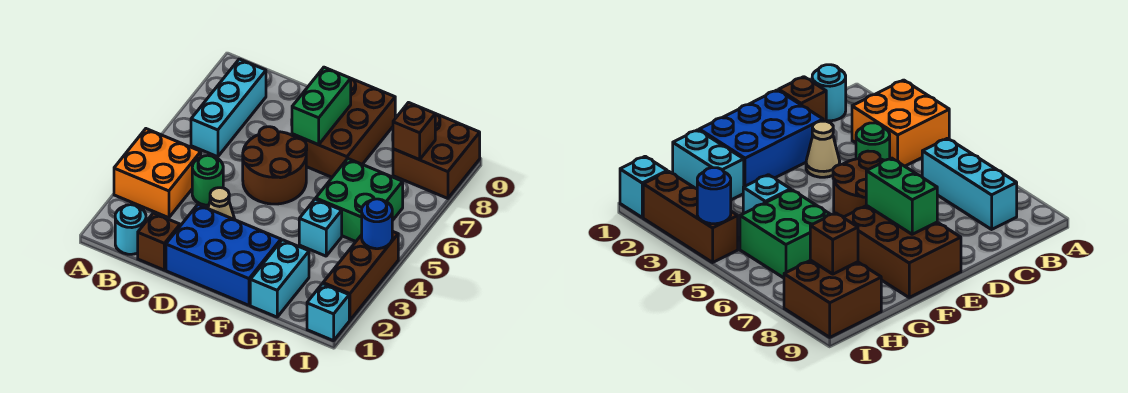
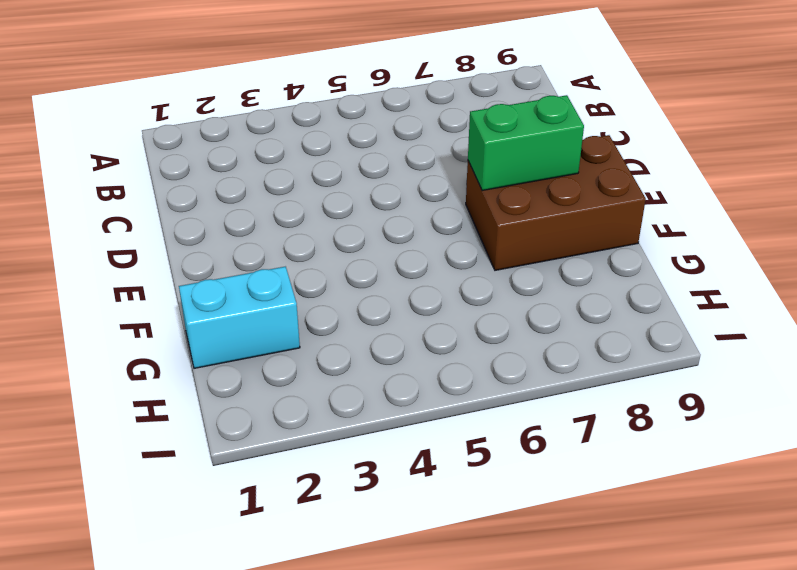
none -> orange 2x2 brick [114,129,201,218]
none -> cyan 1x1 round brick [115,205,146,254]
none -> cyan 1x3 brick [191,59,266,157]

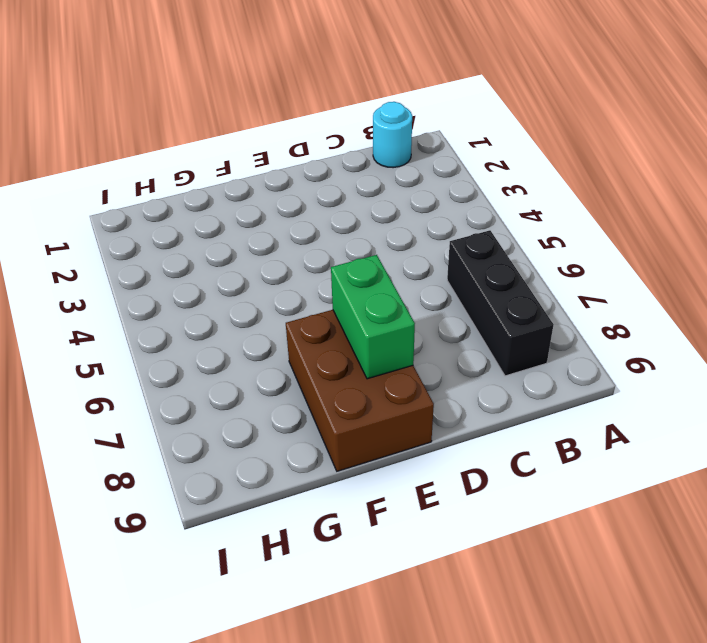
black 1x3 brick [447,230,554,376] -> cyan 1x3 brick [191,59,266,157]
none -> orange 2x2 brick [114,129,201,218]
none -> brown 1x1 brick [138,213,180,270]
none -> green 1x1 round brick [192,155,223,205]

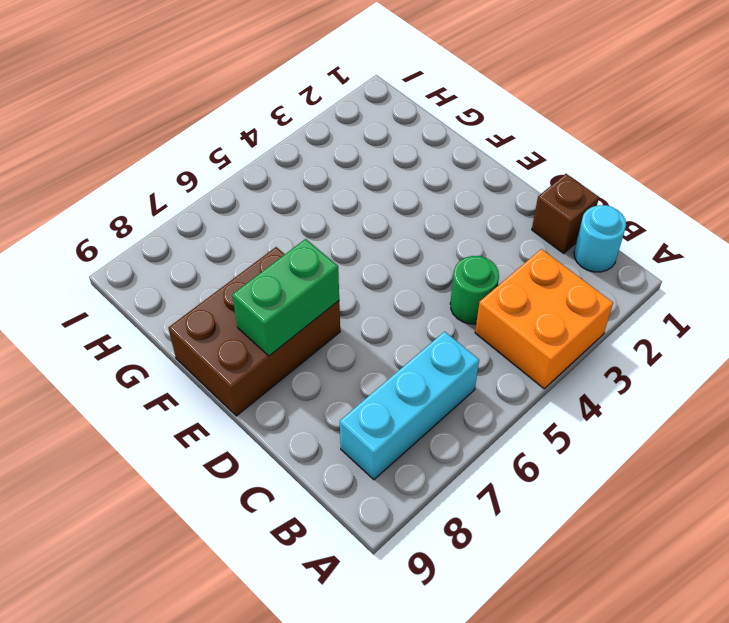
none -> blue 2x3 brick [166,205,281,305]
none -> tan 1x1 cone [208,188,235,220]
none -> brown 2x2 round brick [243,127,307,204]

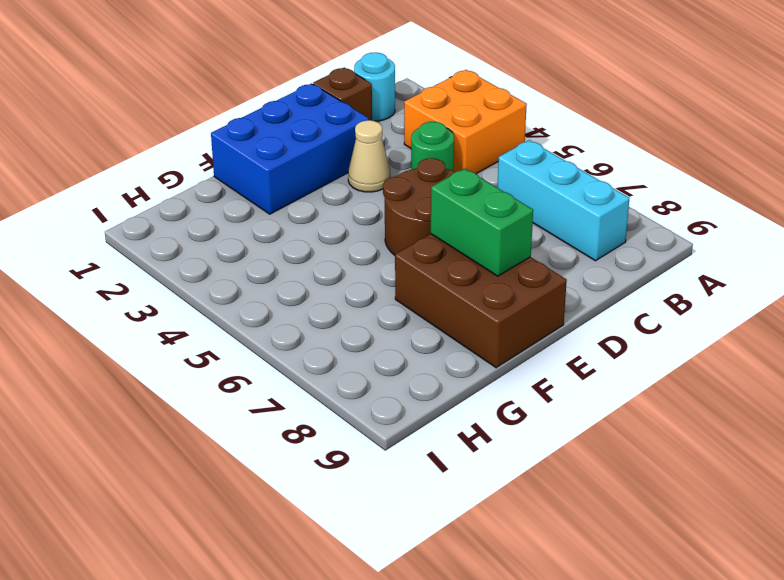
none -> cyan 1x2 brick [250,240,309,317]
none -> cyan 1x1 brick [299,199,342,256]
none -> green 2x2 brick [316,159,403,241]

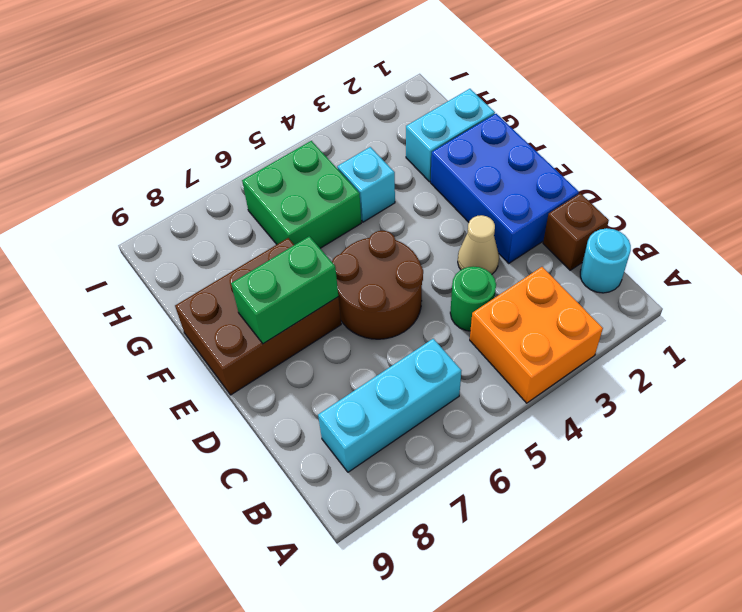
none -> brown 2x2 brick [393,114,480,198]
none -> cyan 1x1 brick [307,284,349,341]
none -> brown 1x3 brick [323,231,398,320]

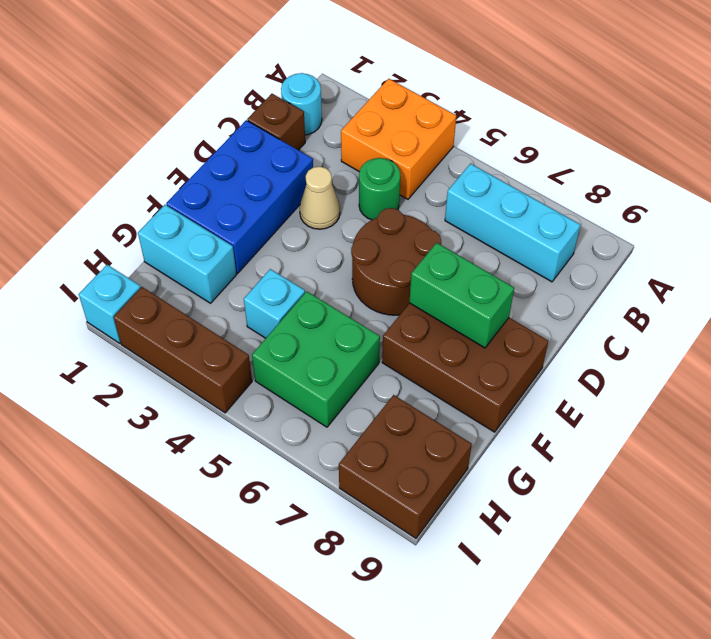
none -> brown 1x1 brick [393,103,435,160]
none -> blue 1x1 round brick [362,199,392,249]

